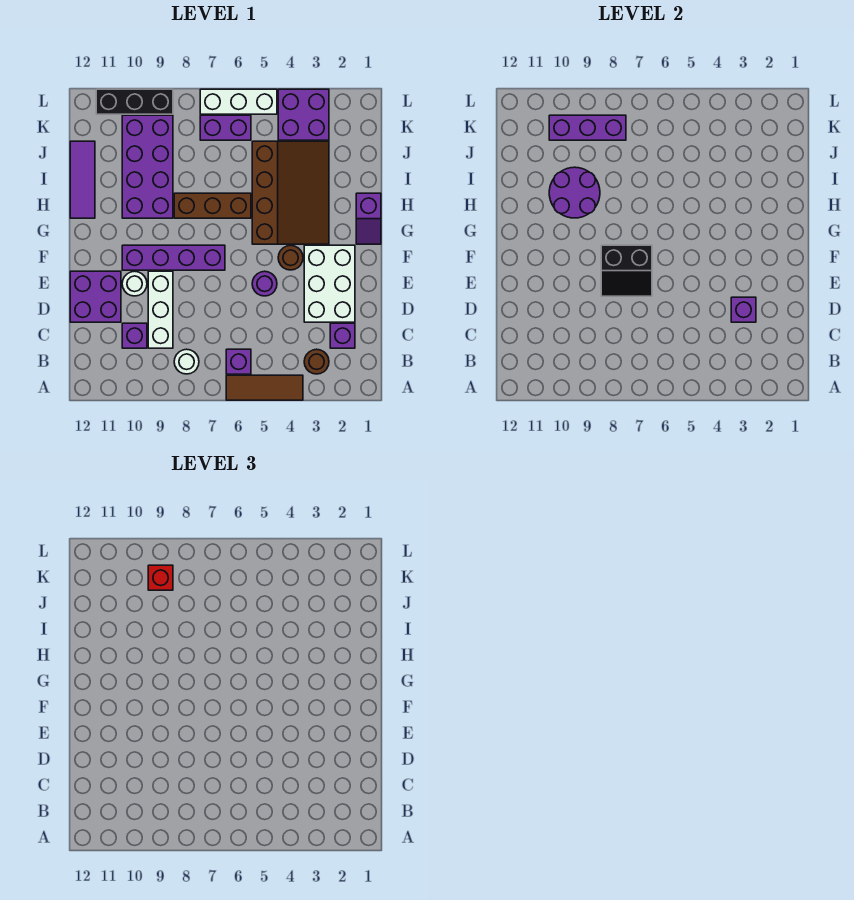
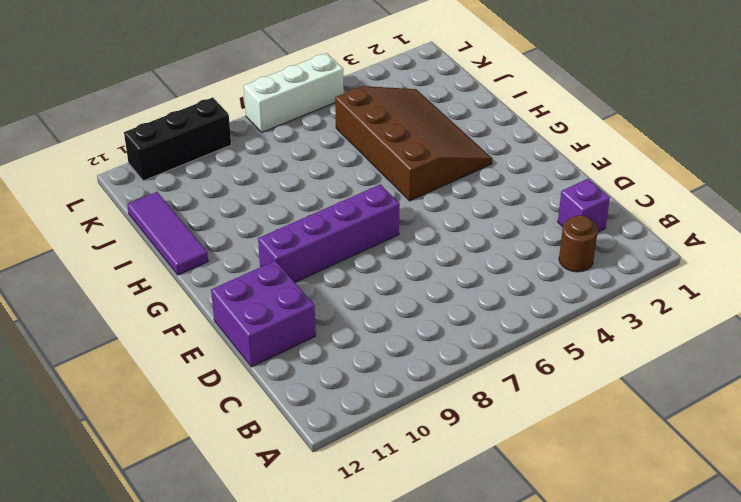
none -> brown 1x3 tile [226,375,303,400]
none -> purple 1x1 brick [226,349,251,374]
none -> white 1x1 round brick [174,349,199,374]

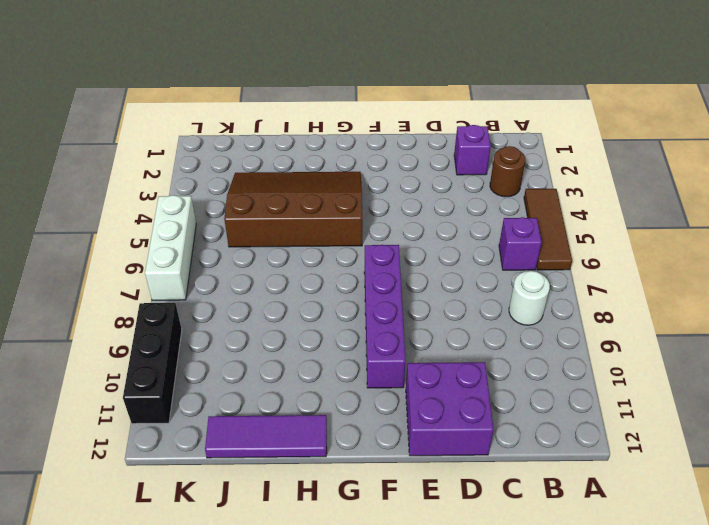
none -> white 1x3 brick [148,271,173,348]
none -> purple 1x1 brick [122,323,147,348]
none -> white 2x3 brick [304,245,355,322]

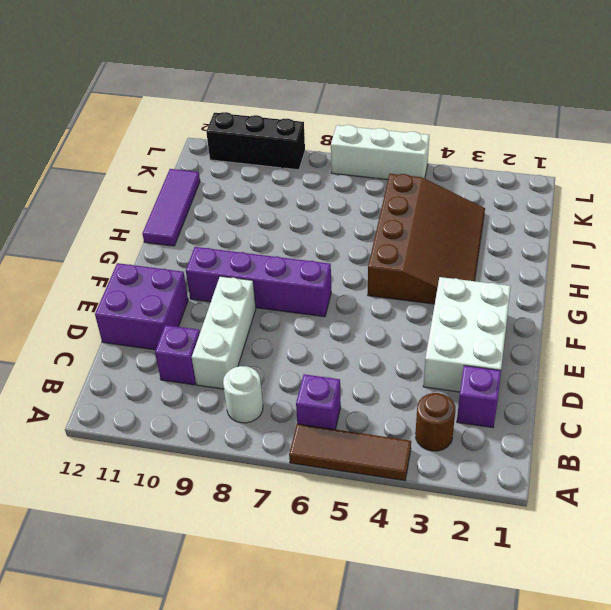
none -> purple 1x1 round brick [252,271,277,296]
none -> white 1x1 round brick [122,271,147,296]
none -> brown 1x1 round brick [278,245,303,270]

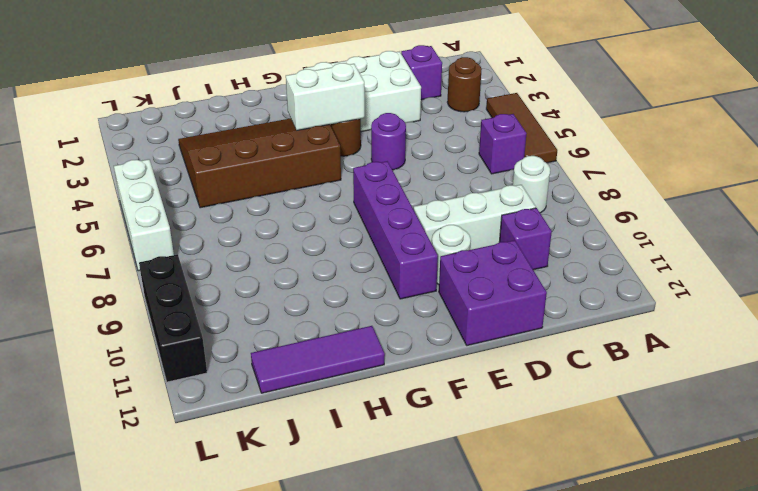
white 1x2 brick [286,63,365,130] -> none
none -> purple 1x2 slope [356,193,381,244]
none -> brown 1x3 brick [174,193,251,218]
none -> purple 2x4 brick [122,115,173,218]

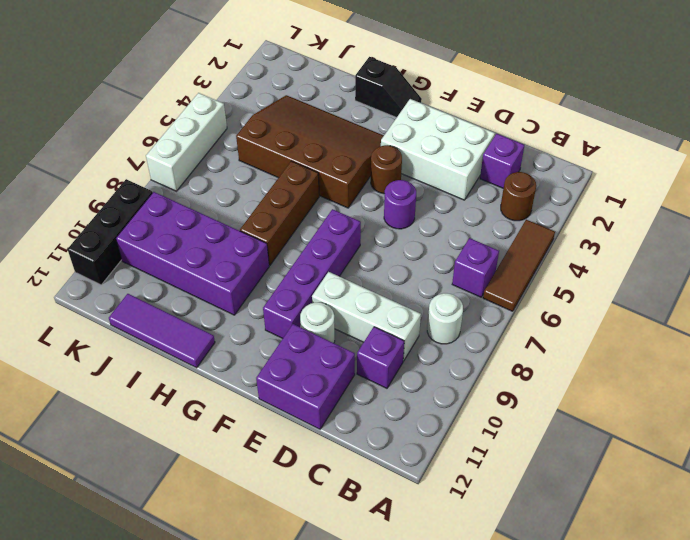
black 1x2 slope [355,57,422,118] -> purple 1x2 slope [356,193,381,244]
none -> purple 2x2 brick [278,89,329,140]
none -> purple 1x2 brick [200,115,251,140]
none -> purple 1x1 brick [731,297,756,322]

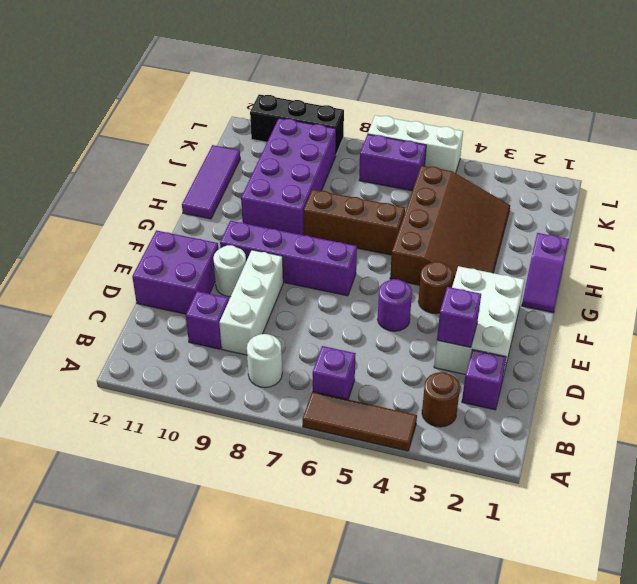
none -> purple 2x2 brick [278,89,329,140]
none -> black 2x2 slope [601,245,652,296]
none -> purple 2x2 round brick [549,167,600,218]

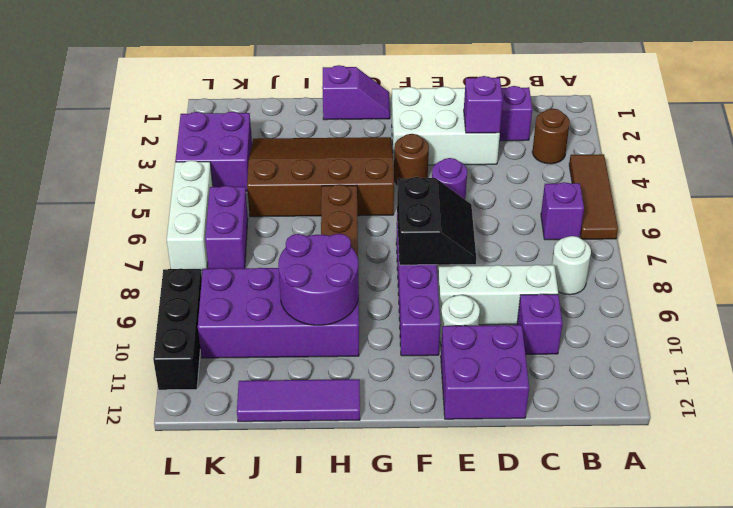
none -> purple 1x3 brick [549,115,626,140]
none -> red 1x1 brick [148,565,173,590]

